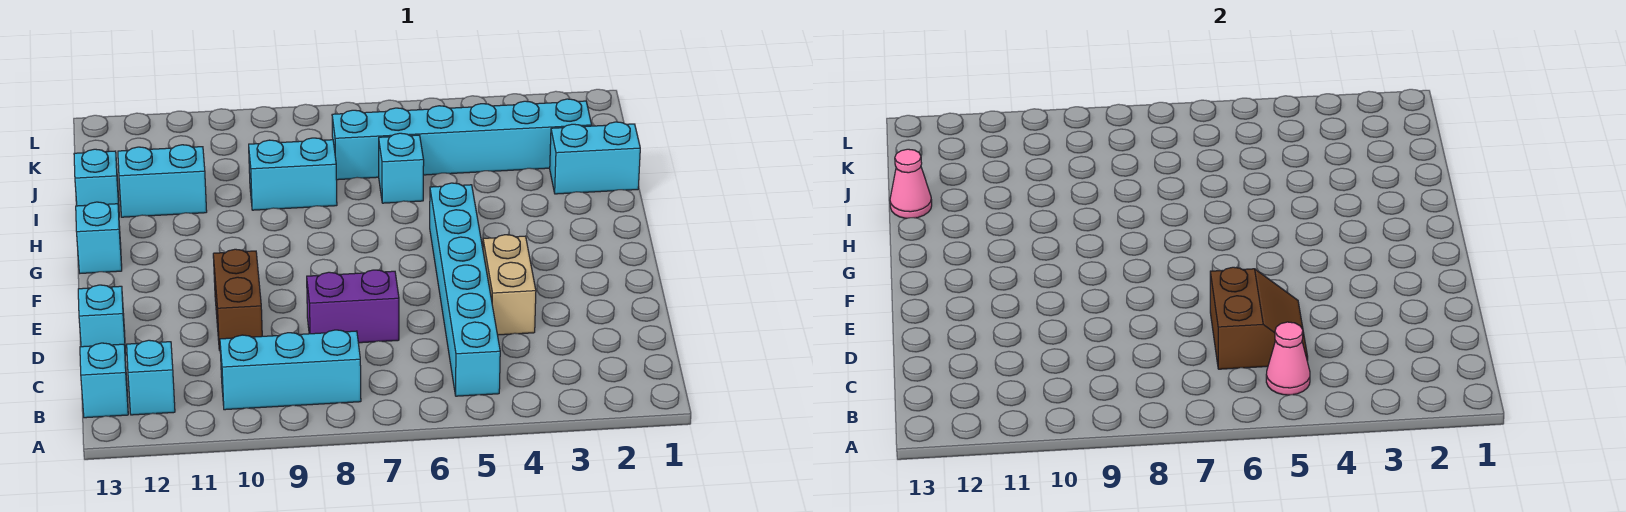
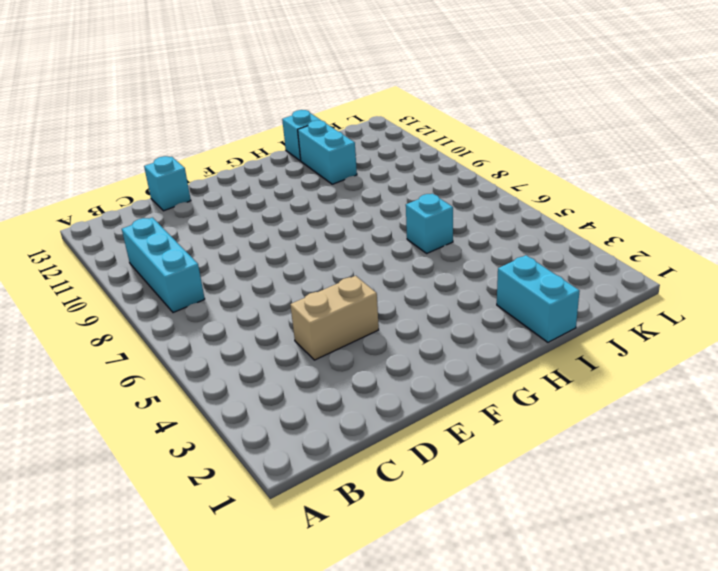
none -> cyan 1x6 brick [430,183,500,396]
none -> cyan 1x1 brick [127,340,175,415]
none -> cyan 1x1 brick [80,343,128,418]

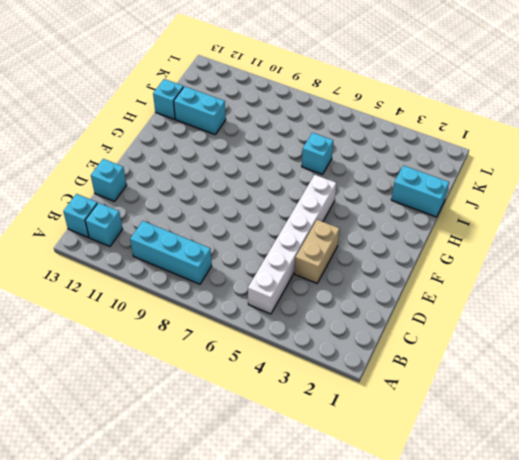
white 1x6 brick [248,175,336,314] -> cyan 1x6 brick [430,183,500,396]
none -> purple 1x2 brick [307,270,399,343]
none -> brown 1x2 brick [213,249,262,350]
none -> cyan 1x1 brick [76,202,122,273]

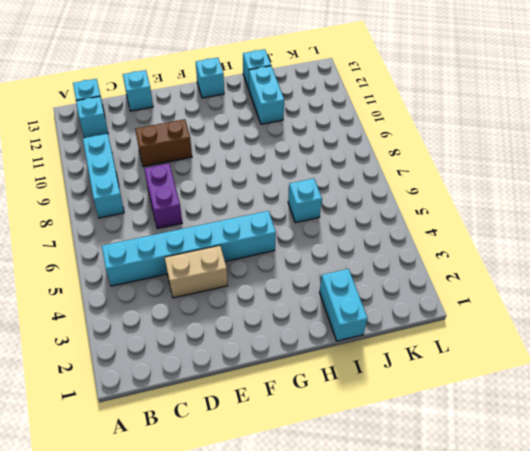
none -> cyan 1x2 brick [249,138,337,210]
none -> cyan 1x6 brick [332,99,592,180]
none -> pink 1x1 cone [1266,322,1310,395]

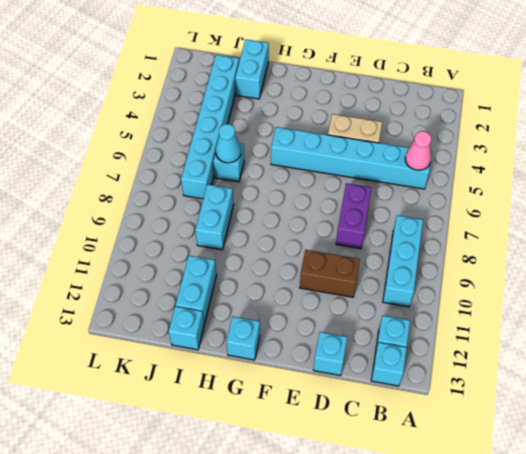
cyan 1x1 cone [216,124,241,163] -> none
none -> brown 2x2 slope [1210,267,1308,369]
none -> pink 1x1 cone [890,149,932,218]

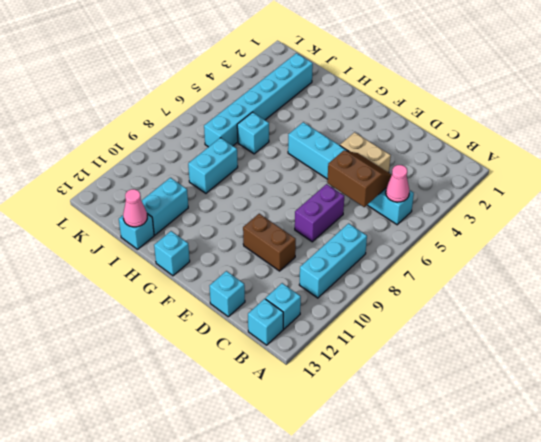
none -> cyan 1x2 brick [550,122,640,194]

